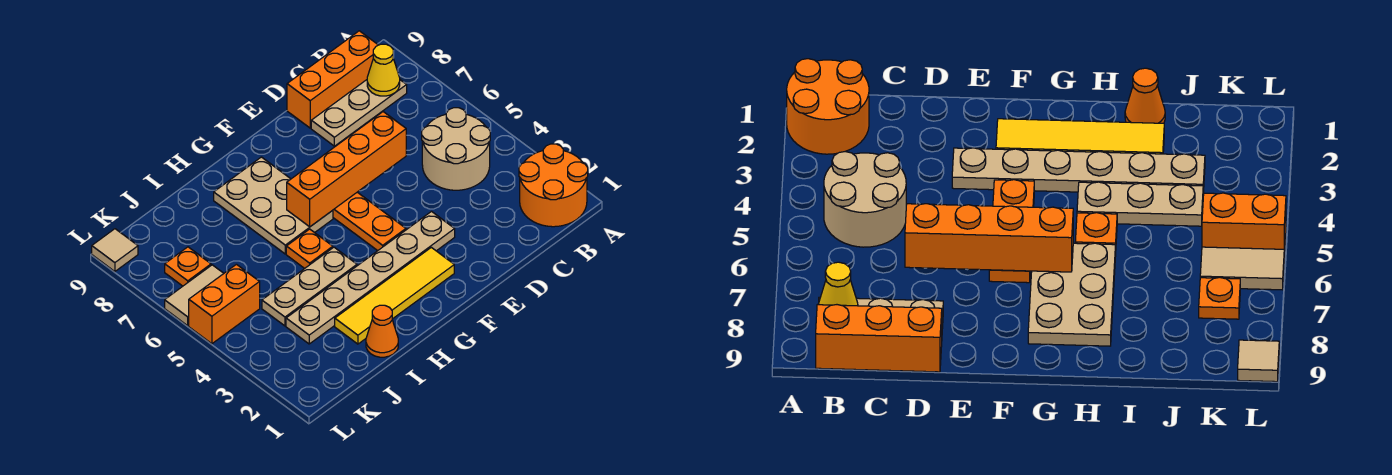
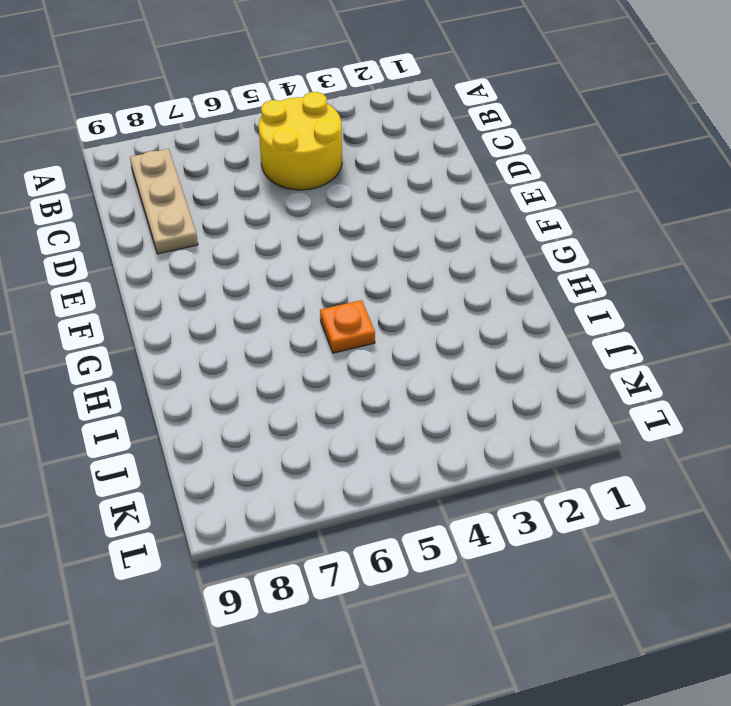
yellow 2x2 round brick [259,92,342,190] -> tan 2x2 round brick [422,108,490,190]
none -> orange 2x2 round brick [519,144,588,227]
none -> orange 1x3 brick [287,31,378,128]
none -> tan 1x6 plate [286,212,455,344]

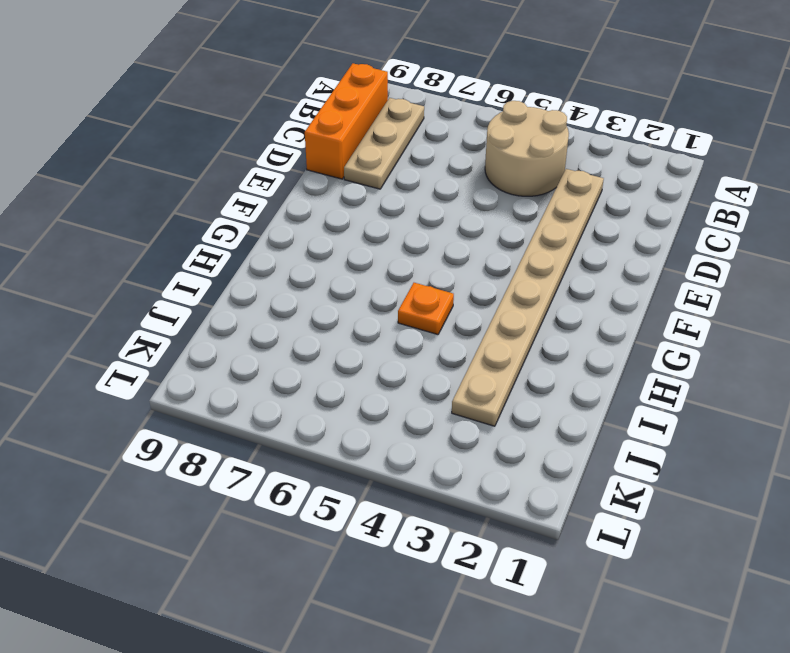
tan 1x8 plate [452,169,604,426] -> tan 1x6 plate [286,212,455,344]
none -> orange 2x2 round brick [519,144,588,227]
none -> yellow 1x4 tile [335,247,454,344]
none -> orange 1x3 plate [333,192,406,251]

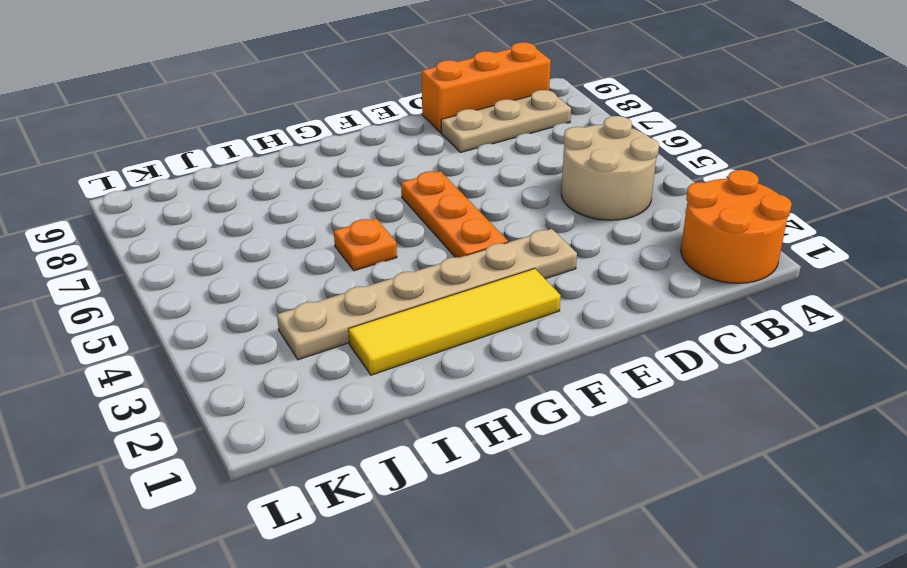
none -> tan 2x3 plate [214,157,333,254]
none -> tan 1x3 plate [262,247,357,326]
none -> orange 1x1 cone [366,305,398,357]

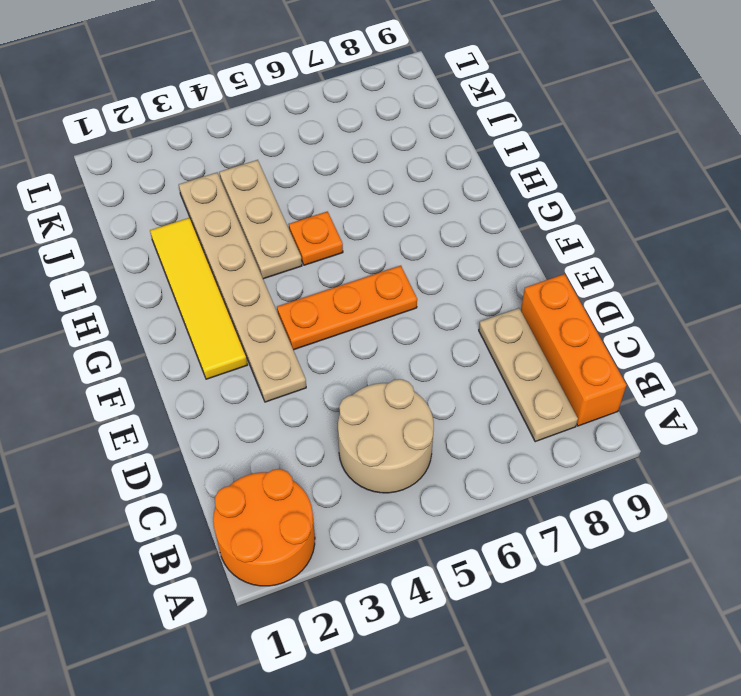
none -> tan 2x3 plate [214,157,333,254]
none -> orange 1x1 cone [366,305,398,357]
none -> orange 1x2 brick [189,264,260,344]

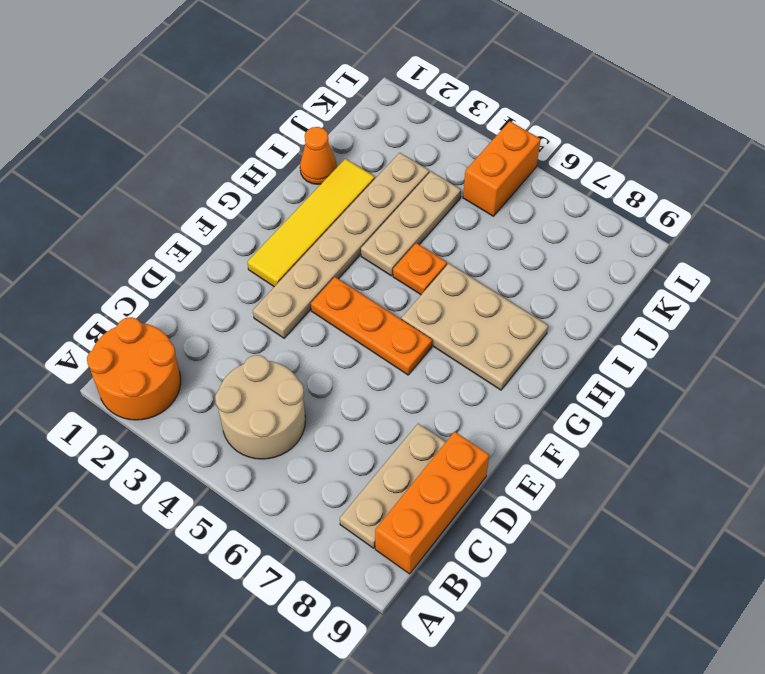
none -> tan 1x2 tile [165,265,224,326]
none -> orange 1x1 plate [165,247,211,286]
none -> tan 1x1 tile [92,229,138,271]

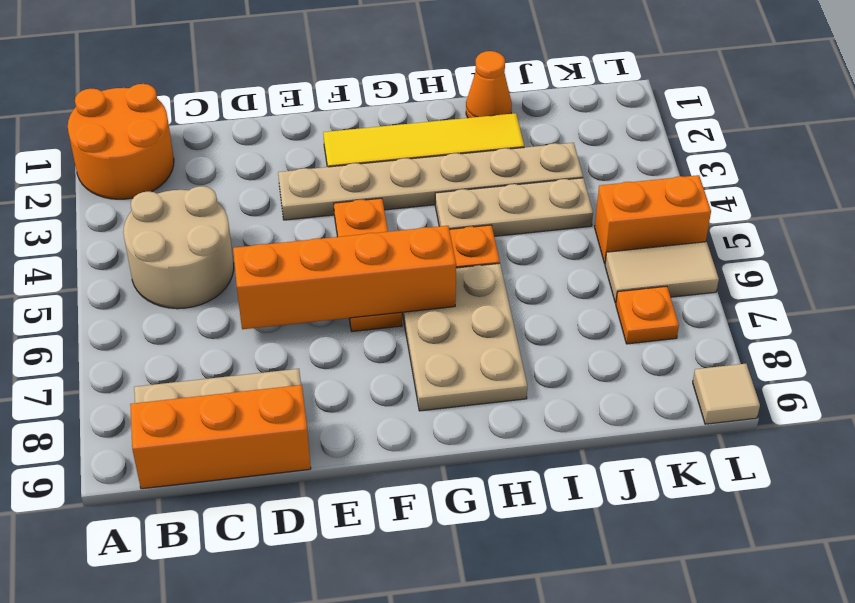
none -> yellow 1x1 cone [367,44,400,96]

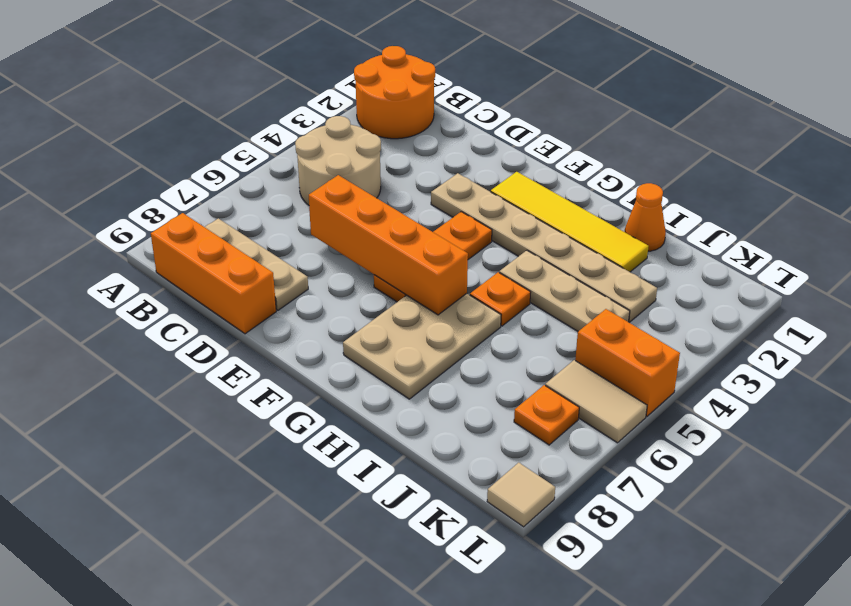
none -> yellow 1x1 cone [367,44,400,96]

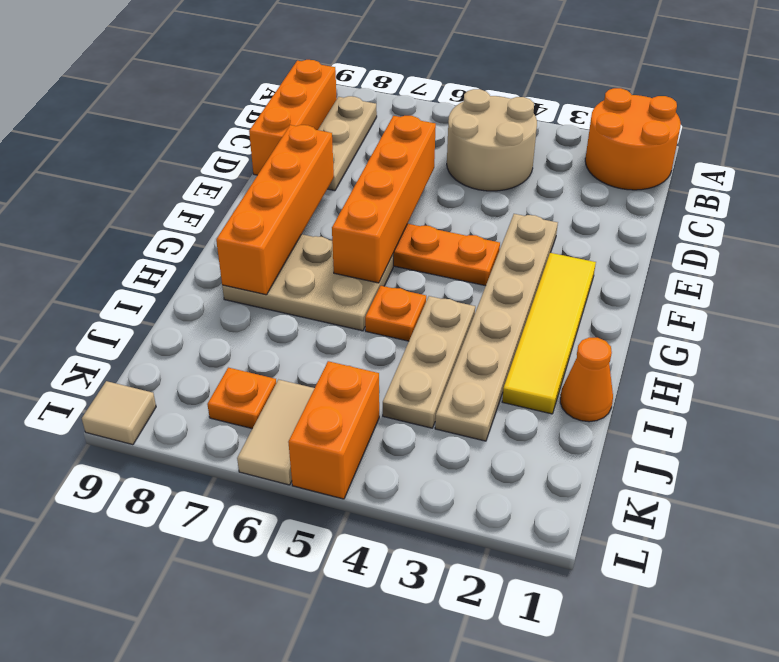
orange 1x4 brick [216,125,334,295] -> none
none -> yellow 1x1 cone [367,44,400,96]

